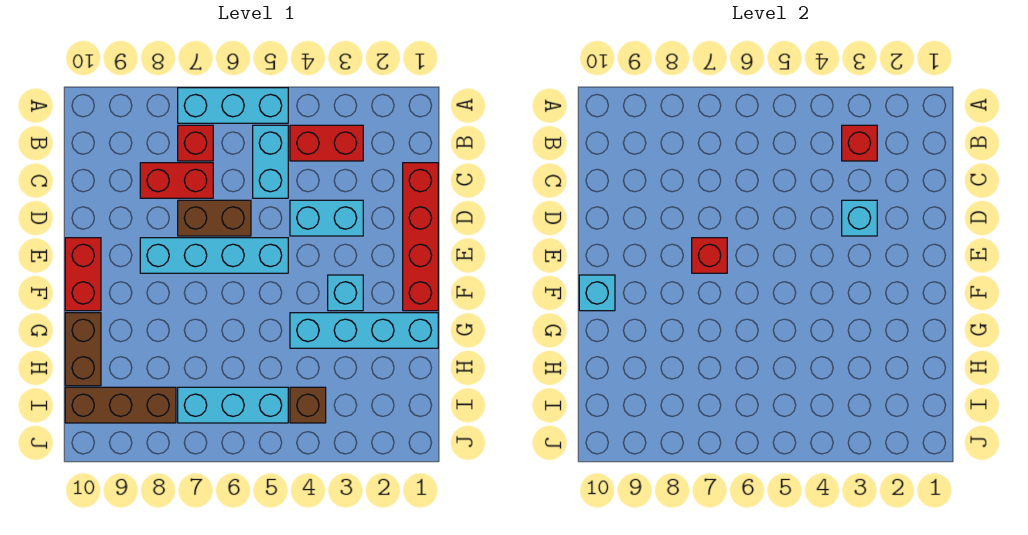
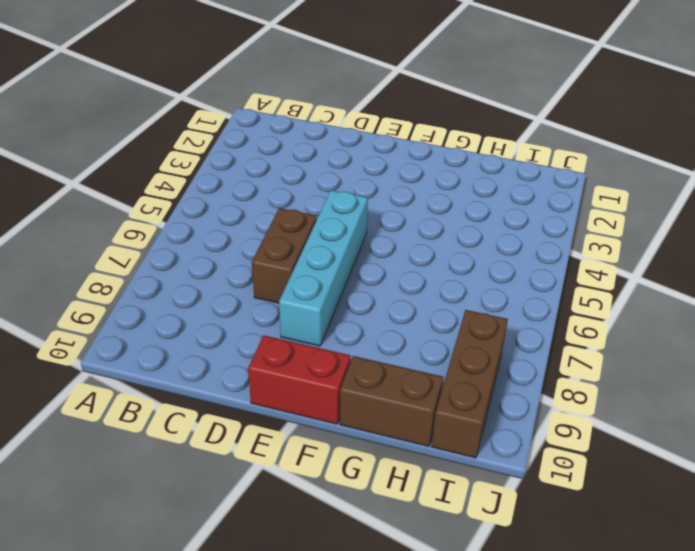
none -> cyan 1x3 brick [178,88,288,123]
none -> red 1x2 brick [290,125,363,161]
none -> cyan 1x2 brick [253,125,288,198]

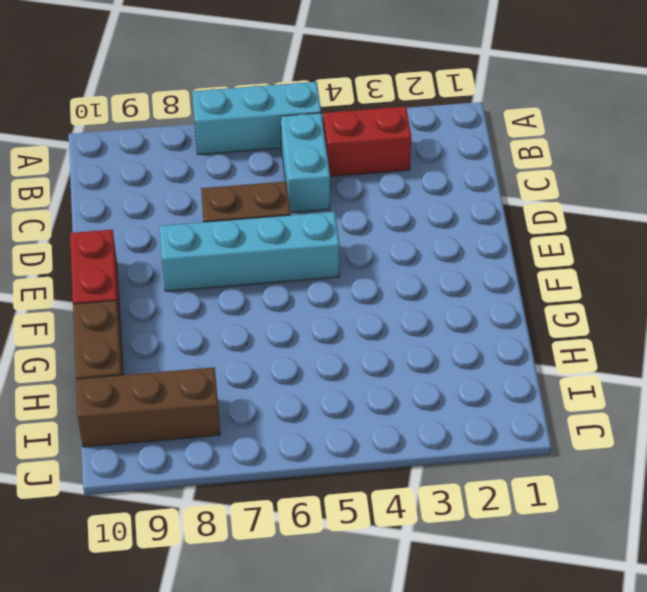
none -> red 1x1 brick [178,125,213,161]
none -> red 1x4 brick [403,163,438,311]
none -> red 1x2 brick [140,163,213,198]

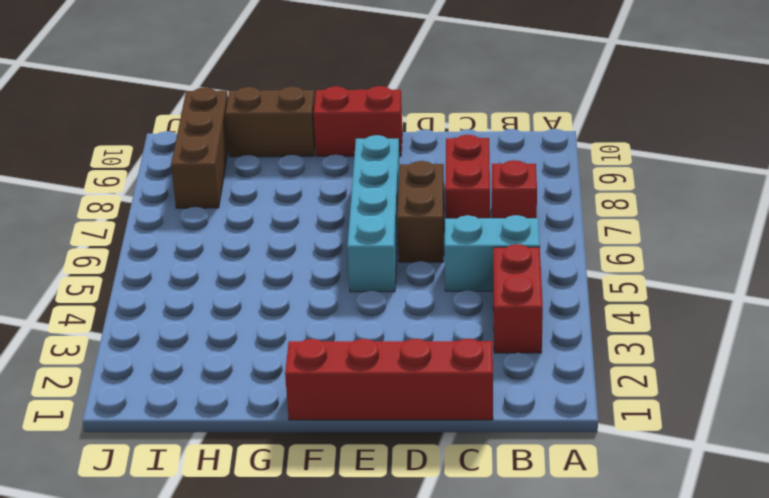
none -> cyan 1x3 brick [178,88,288,123]
none -> cyan 1x2 brick [290,200,363,236]
none -> cyan 1x1 brick [328,275,363,311]

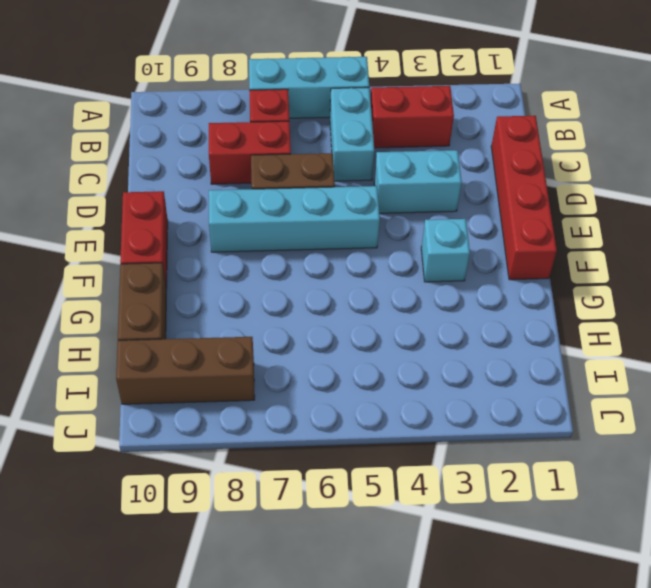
none -> cyan 1x4 brick [290,313,438,348]
none -> brown 1x1 brick [290,387,326,423]
none -> cyan 1x3 brick [178,387,288,423]

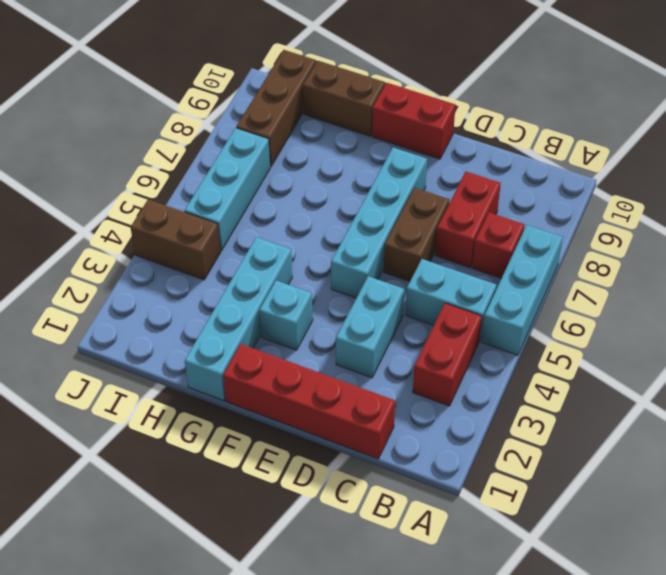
brown 1x2 brick [130,199,221,280] -> brown 1x1 brick [290,387,326,423]
none -> red 1x1 brick [842,125,877,161]
none -> cyan 1x1 brick [842,200,877,236]
none -> red 1x1 brick [692,238,727,273]

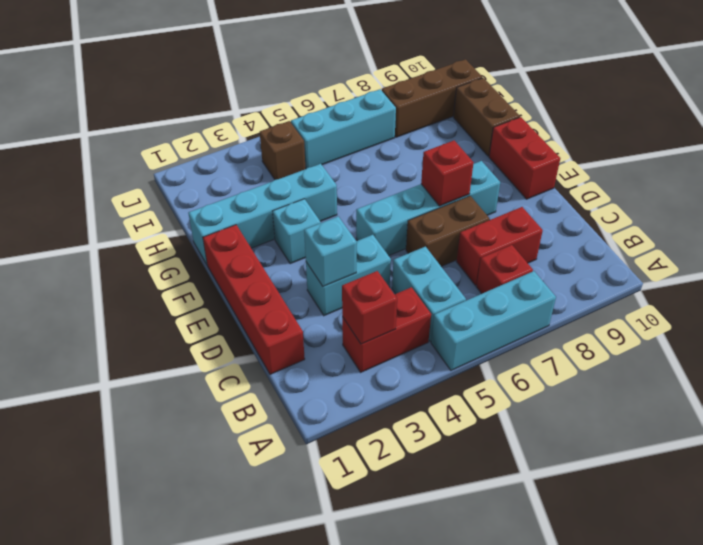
none -> cyan 1x1 brick [579,275,615,311]

